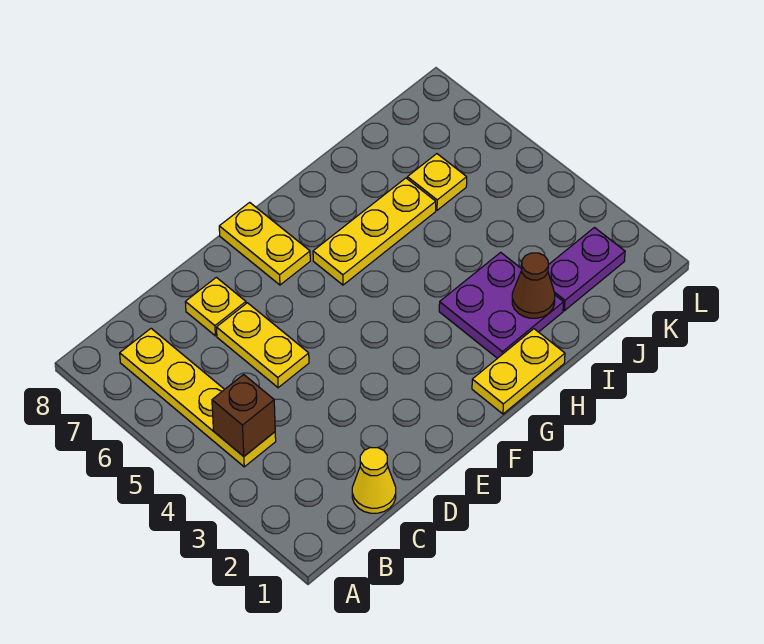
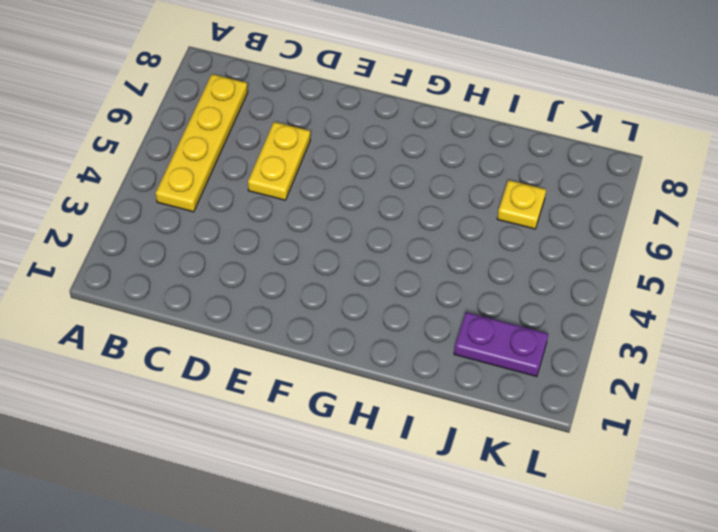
none -> yellow 1x1 cone [352,448,396,513]
none -> yellow 1x1 plate [185,277,246,336]
none -> yellow 1x2 plate [219,202,310,285]

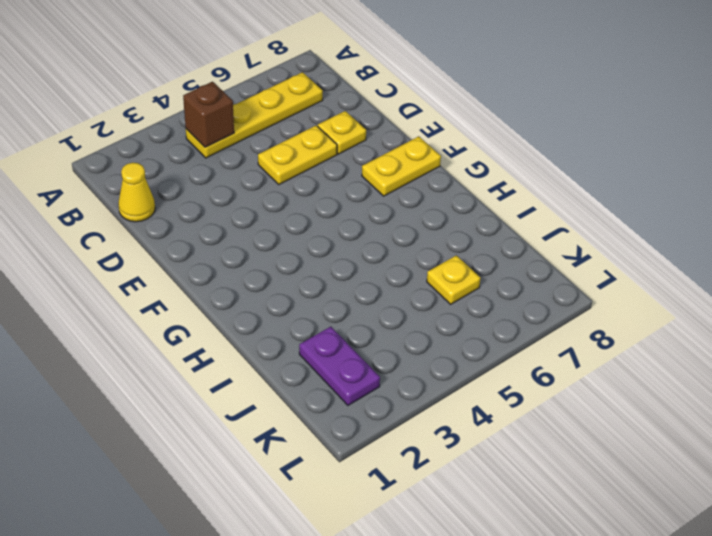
none -> yellow 1x2 plate [472,329,565,414]
none -> yellow 1x3 plate [313,178,436,285]
none -> purple 2x2 plate [439,252,564,358]

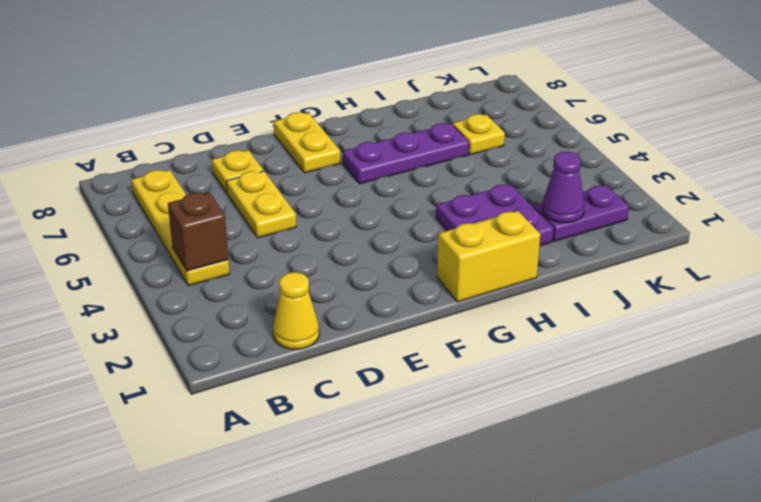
yellow 1x2 brick [437,211,540,302] -> yellow 1x2 plate [472,329,565,414]
purple 1x3 plate [343,123,469,184] -> yellow 1x3 plate [313,178,436,285]
purple 1x1 cone [542,152,585,223] -> none
none -> brown 1x1 cone [512,253,555,318]

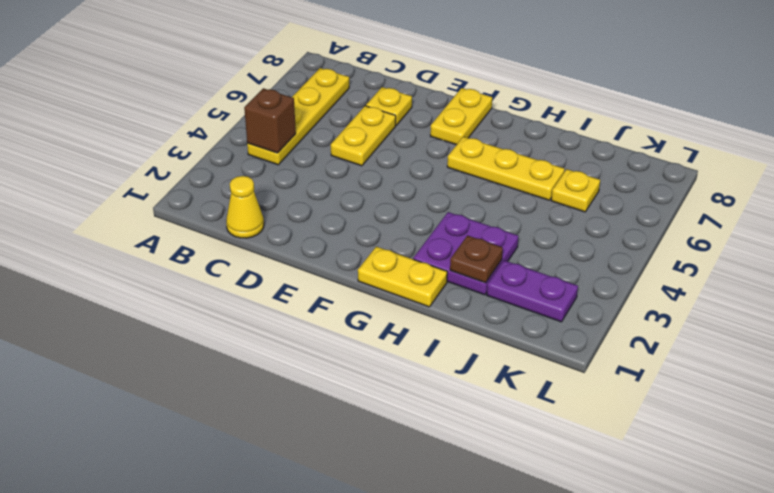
brown 1x1 plate [450,236,503,283] -> brown 1x1 cone [512,253,555,318]

